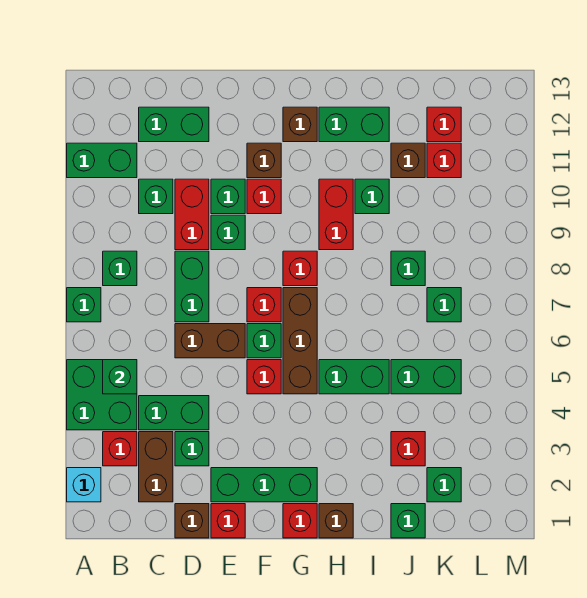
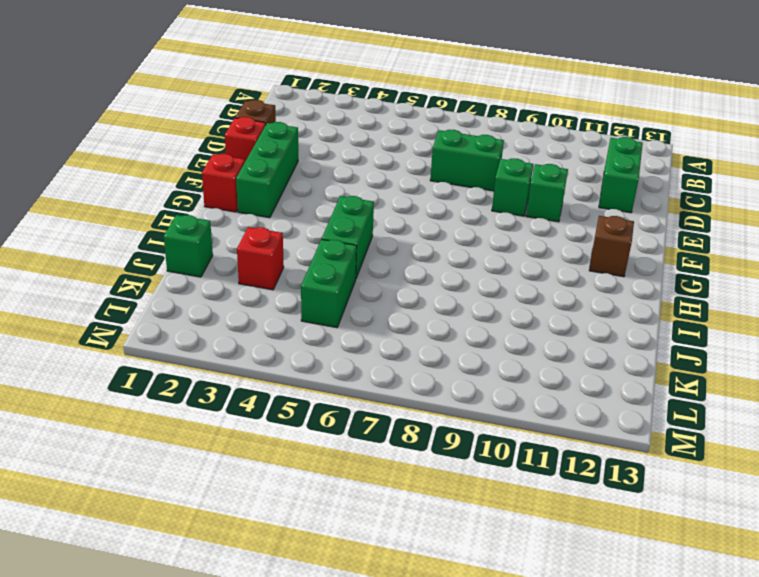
none -> cyan 1x1 brick [67,468,101,502]
none -> green 2x2 brick [67,360,137,430]
none -> green 1x1 brick [67,288,101,322]
none -> green 1x2 brick [67,143,137,178]

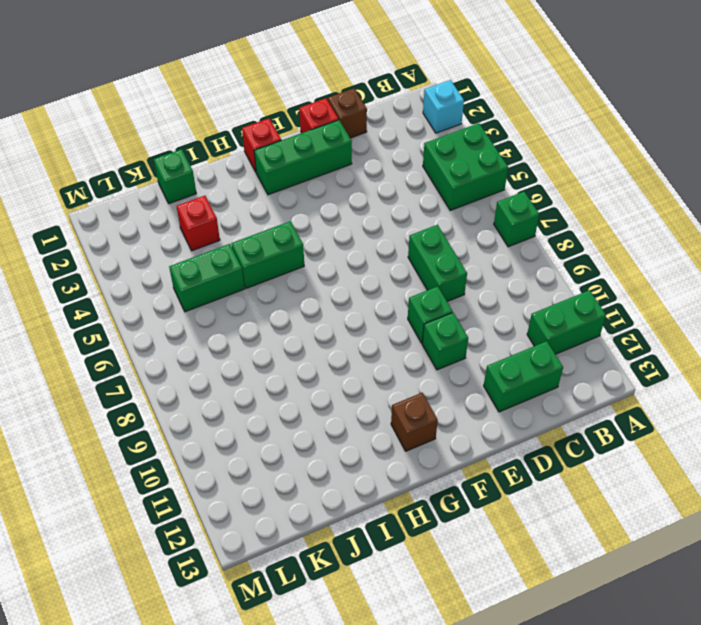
none -> red 1x1 brick [103,432,137,466]
none -> green 1x1 brick [103,251,137,286]
none -> brown 1x2 brick [139,432,173,502]
none -> green 1x2 brick [139,396,209,430]

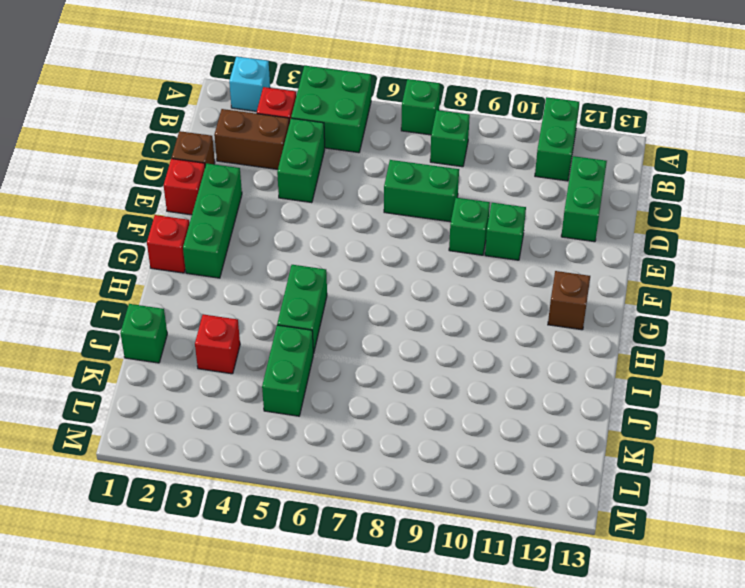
none -> green 1x1 brick [139,179,173,214]
none -> green 1x1 brick [175,432,209,466]
none -> brown 1x2 brick [175,324,245,358]
none -> red 1x2 brick [175,179,209,250]

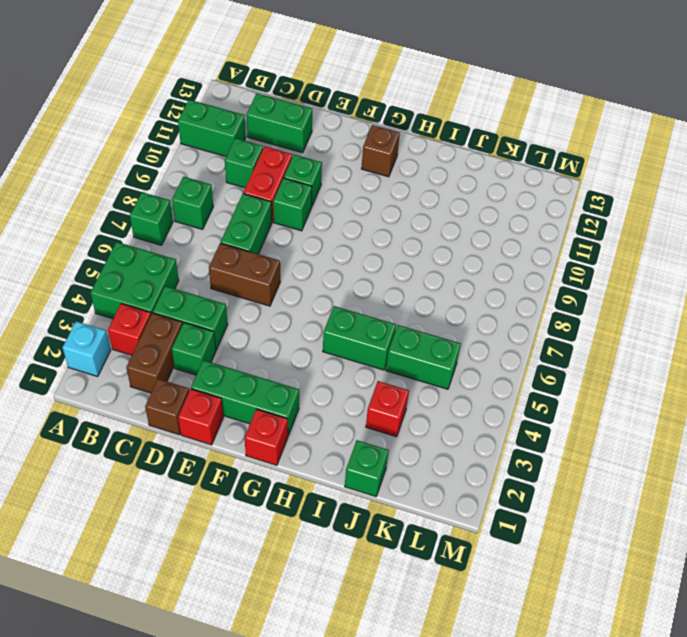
none -> red 1x1 brick [247,360,281,394]
none -> green 1x1 brick [247,324,281,358]
none -> red 1x1 brick [247,288,281,322]
none -> red 1x1 brick [247,179,281,214]

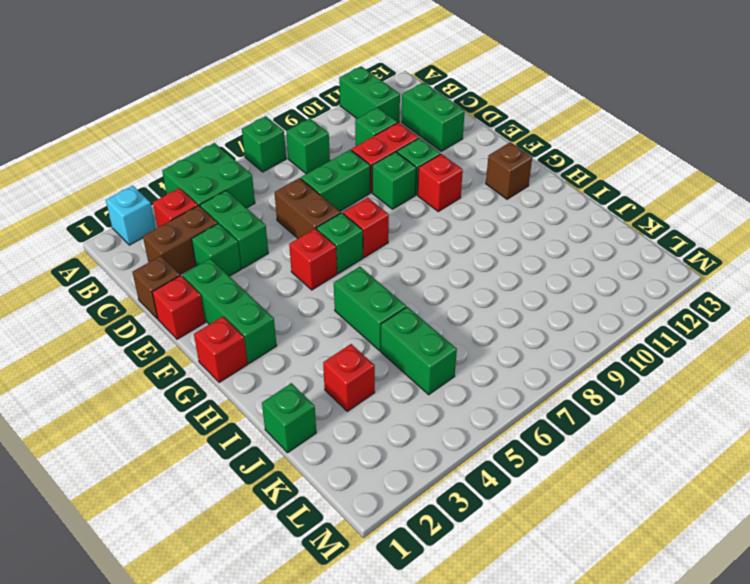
none -> brown 1x1 brick [247,143,281,178]
none -> brown 1x3 brick [283,288,317,394]
none -> red 1x1 brick [283,251,317,286]
none -> brown 1x1 brick [319,504,353,538]

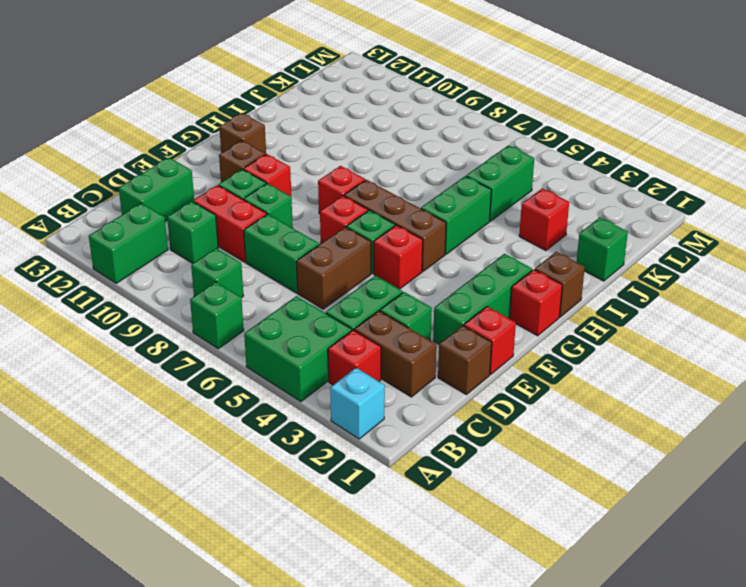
none -> red 1x2 brick [319,179,353,250]
none -> green 1x2 brick [319,107,389,142]
none -> green 1x1 brick [355,179,389,214]
none -> green 1x1 brick [391,251,425,286]

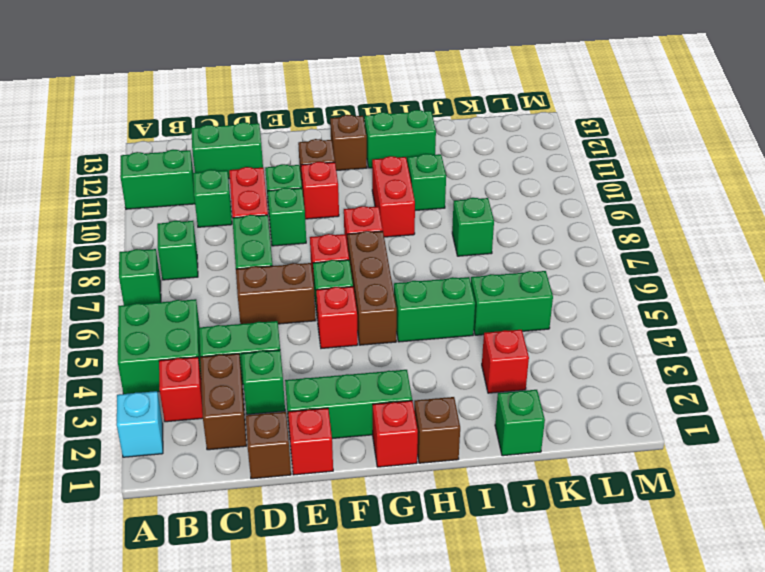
none -> brown 1x1 brick [391,143,425,178]
none -> green 1x1 brick [427,468,461,502]
none -> green 1x1 brick [427,288,461,322]
none -> red 1x1 brick [427,143,461,178]

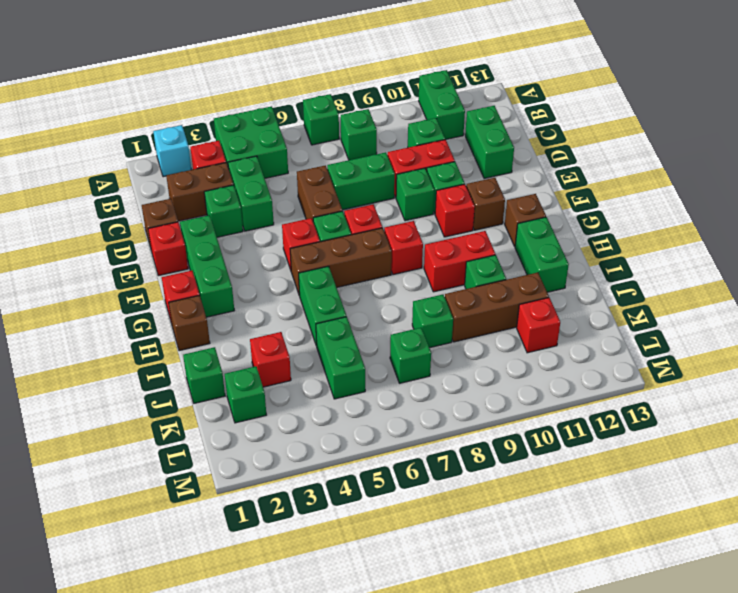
brown 1x3 brick [445,273,549,342] -> brown 1x1 brick [391,143,425,178]
none -> red 1x1 brick [427,107,461,142]
none -> green 1x1 brick [103,360,137,394]

